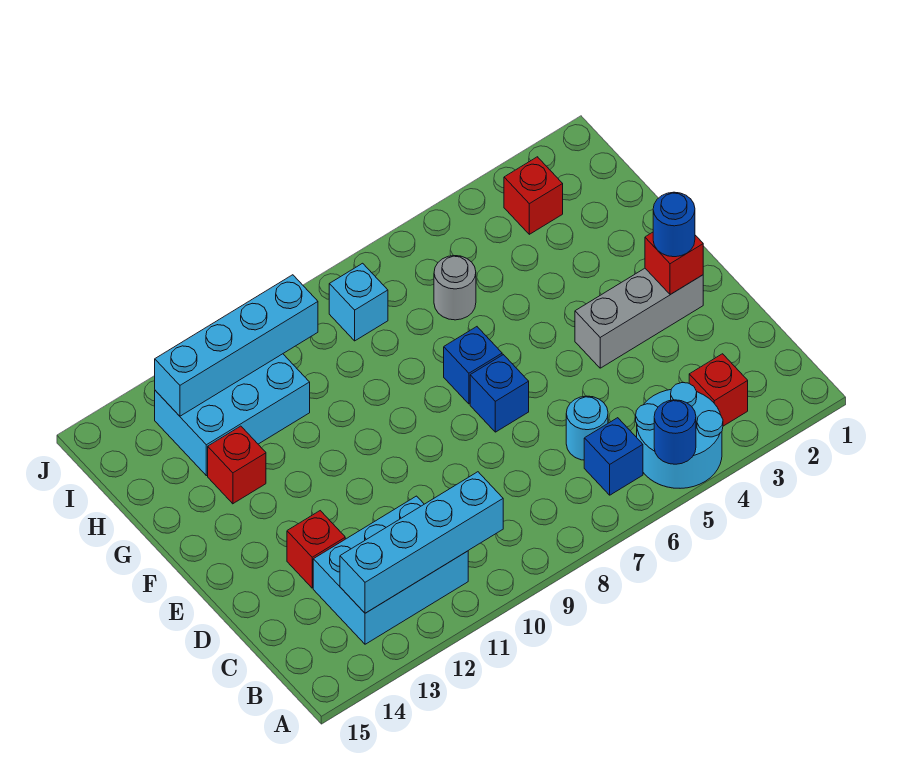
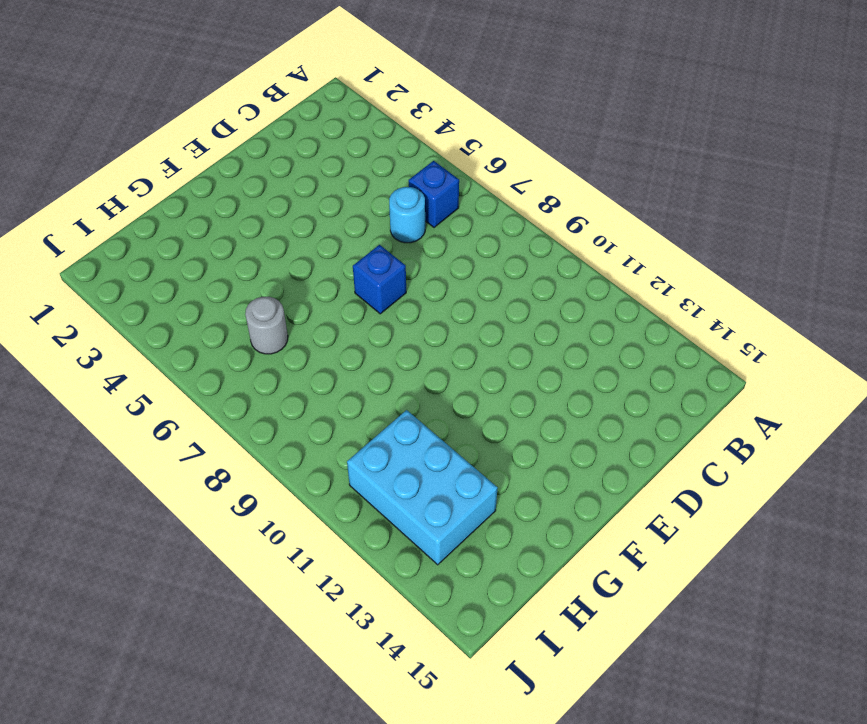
none -> cyan 2x2 round brick [636,383,723,488]
none -> red 1x1 brick [689,354,748,426]
none -> cyan 2x3 brick [313,496,468,644]

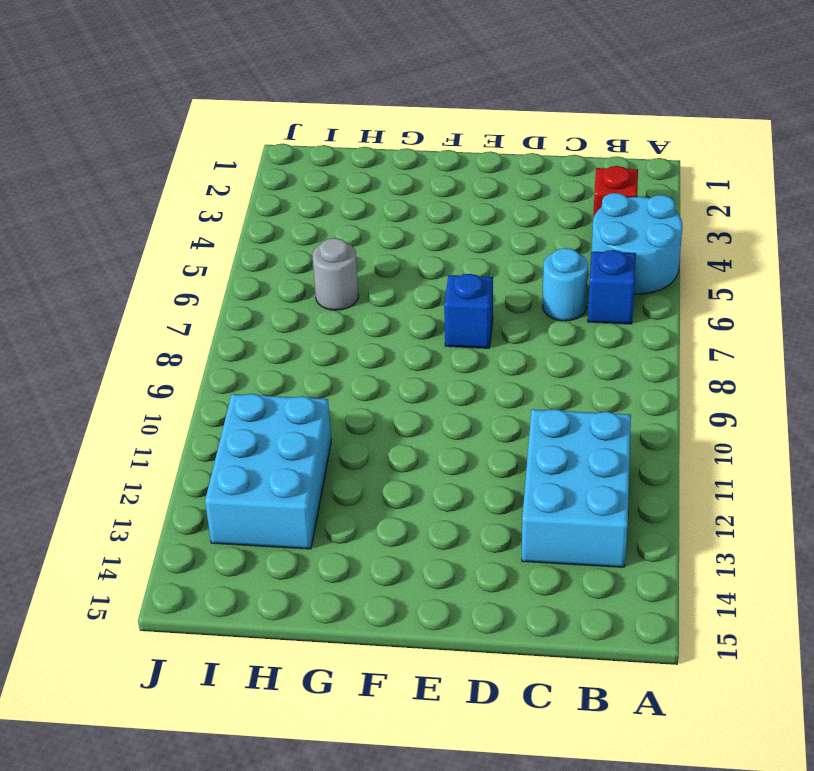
none -> red 1x1 brick [287,511,345,588]
none -> grey 1x3 brick [575,268,703,368]
none -> blue 1x1 brick [444,327,502,404]

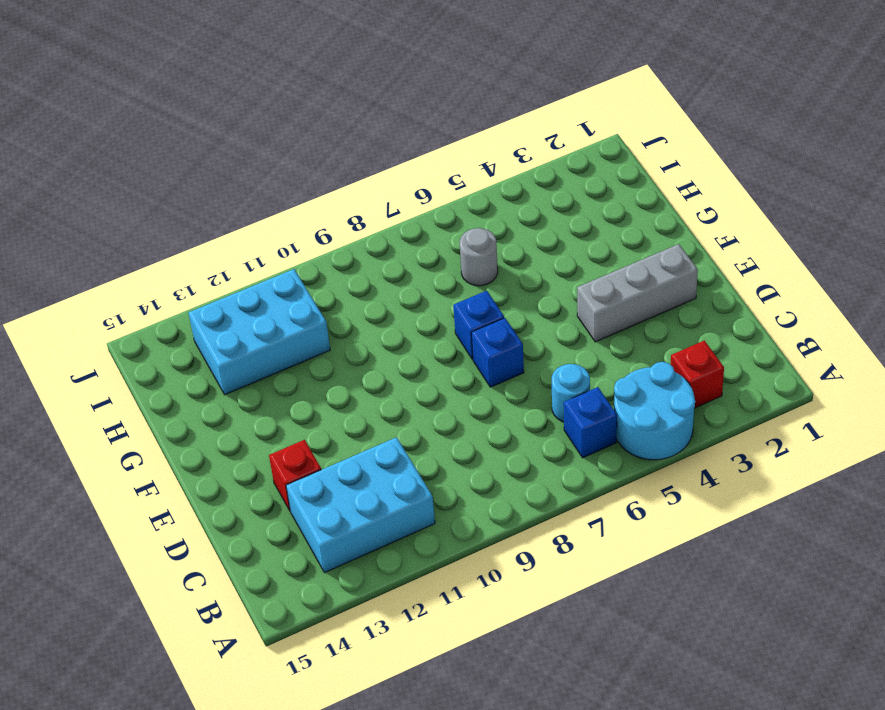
none -> red 1x1 brick [208,426,266,504]
none -> red 1x1 brick [504,157,563,234]
none -> cyan 1x1 brick [329,263,388,341]

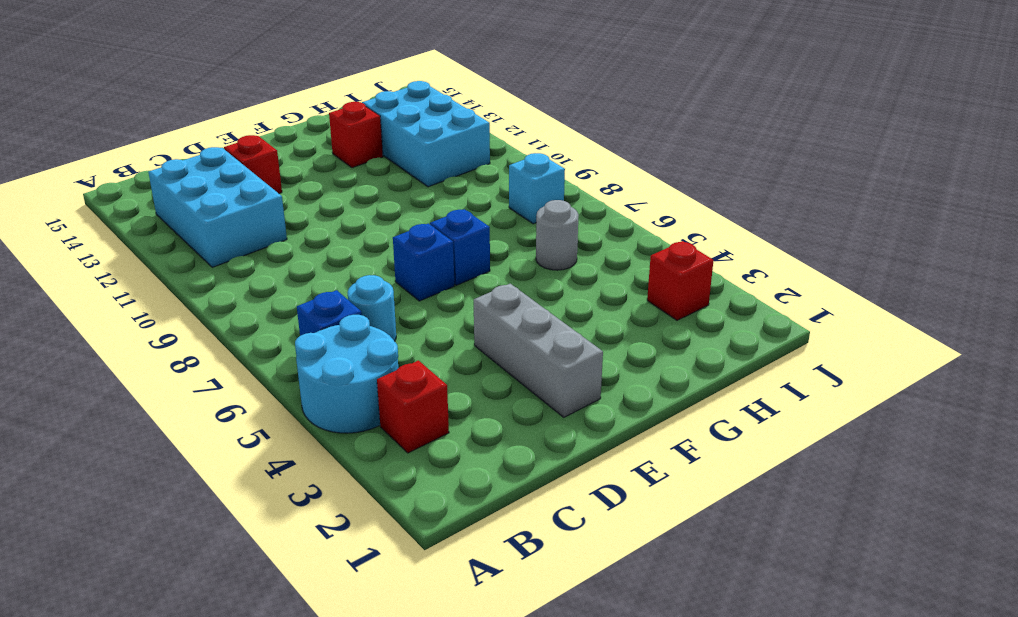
none -> blue 1x1 round brick [654,400,696,464]
none -> cyan 1x4 brick [340,472,503,613]
none -> red 1x1 brick [645,232,703,295]

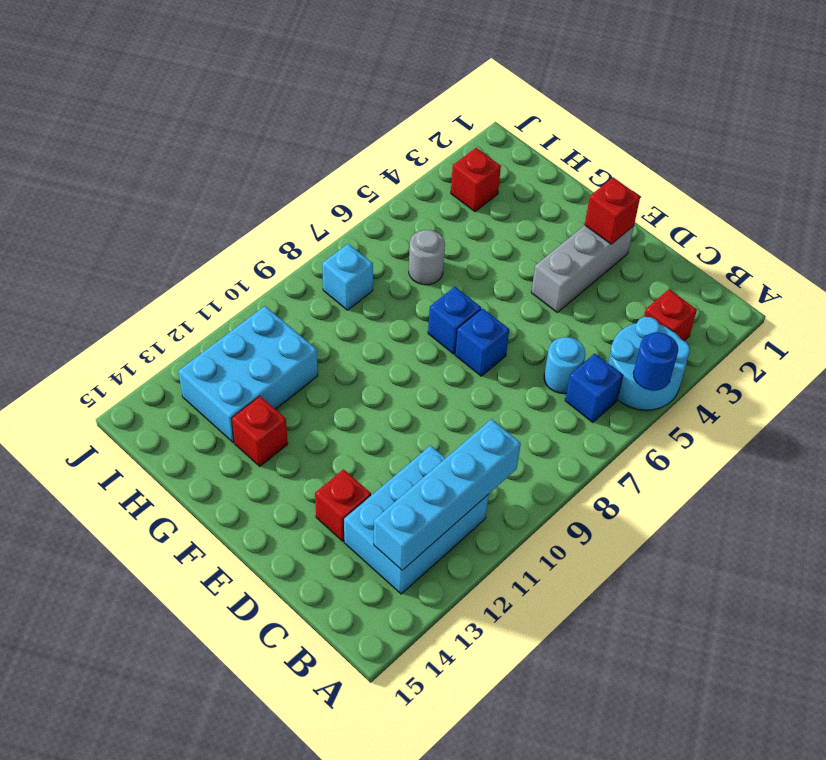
none -> cyan 1x4 brick [155,275,318,416]
none -> blue 1x1 round brick [653,192,695,257]

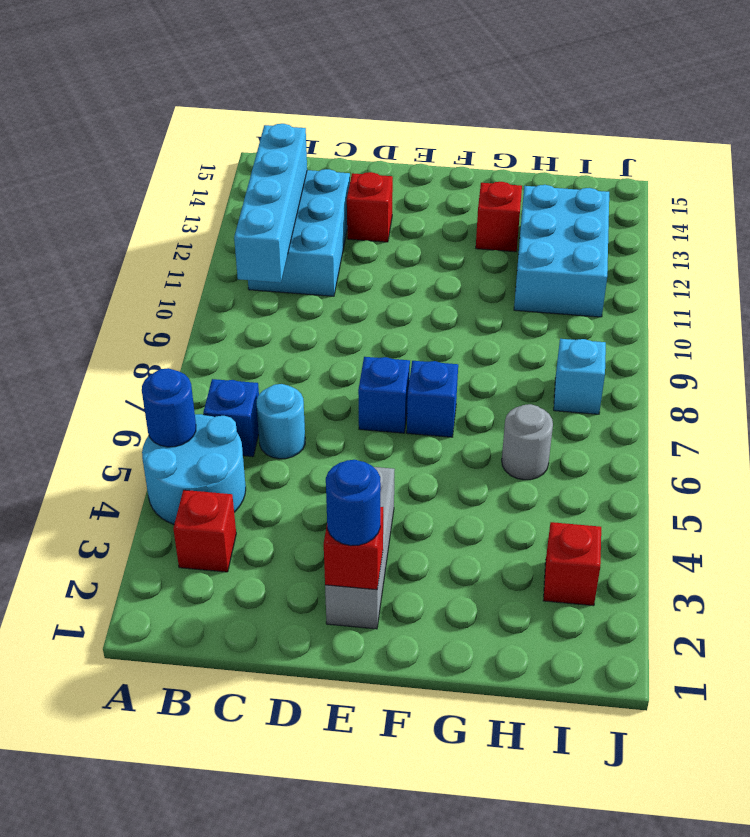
none -> cyan 1x4 brick [155,275,318,416]

